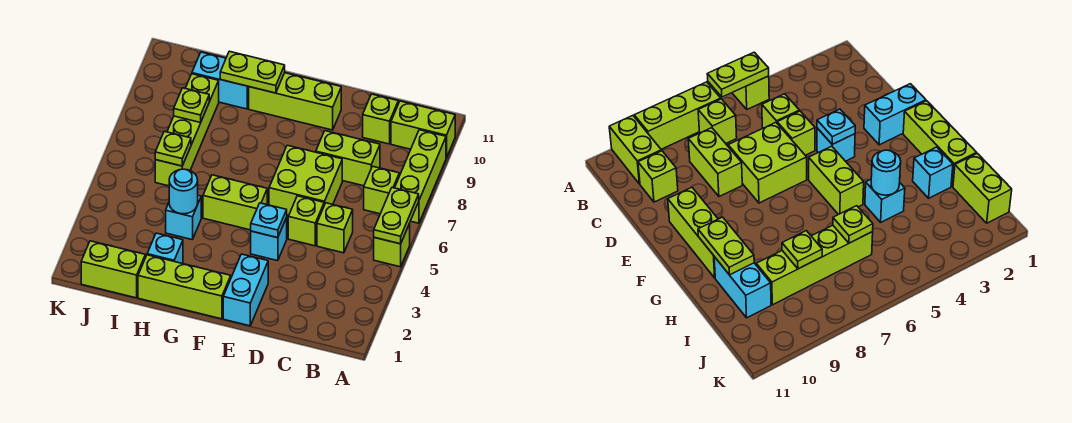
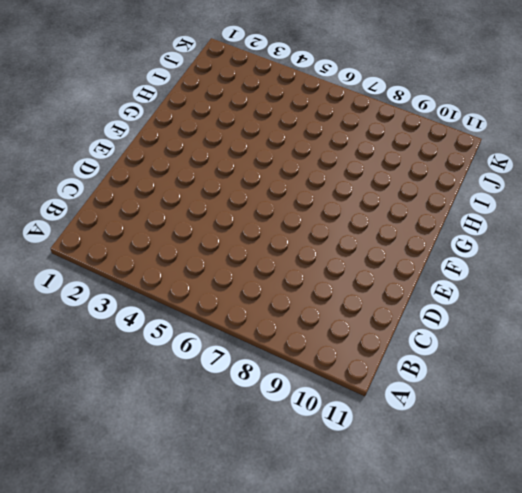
none -> lime 1x1 brick [374,224,410,267]
none -> lime 1x3 brick [395,130,446,223]
none -> lime 1x2 brick [391,101,455,158]

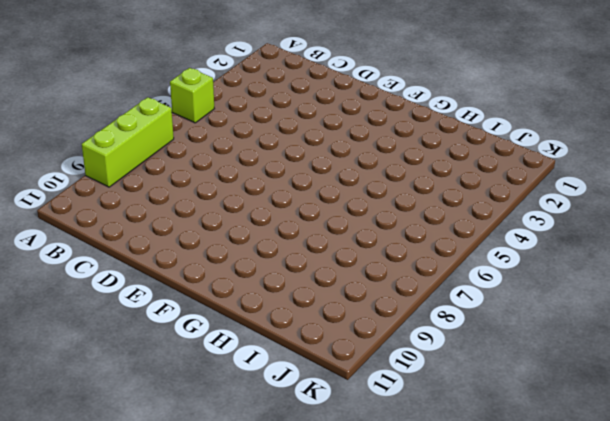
none -> lime 1x2 brick [391,101,455,158]
none -> lime 1x1 brick [364,166,399,214]
none -> lime 1x1 brick [317,203,353,253]

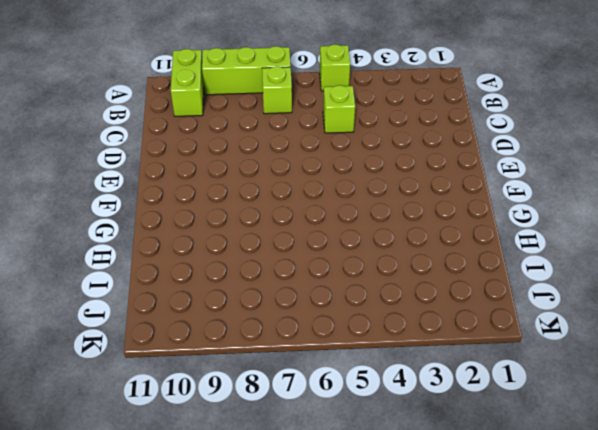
none -> lime 1x2 brick [316,131,380,186]
none -> lime 1x1 brick [363,94,398,144]
none -> lime 1x1 brick [288,196,324,246]

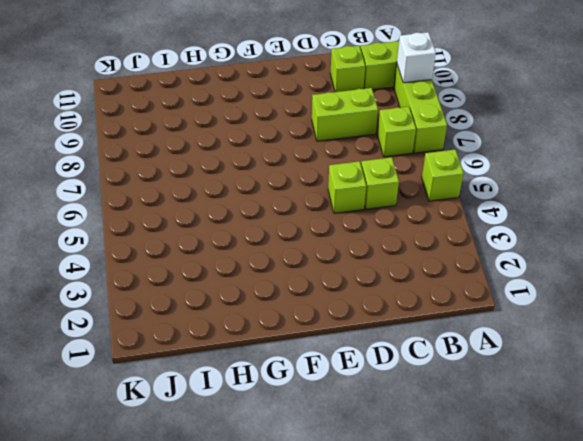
white 1x1 brick [397,32,436,83] -> none
none -> lime 2x2 brick [269,145,342,215]
none -> cyan 1x2 brick [223,254,268,326]
none -> cyan 1x1 brick [251,218,287,261]

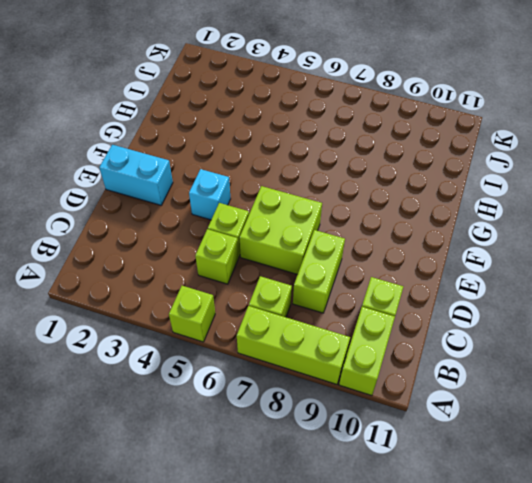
none -> lime 1x3 brick [249,73,341,130]
none -> lime 1x3 brick [138,255,231,319]
none -> lime 1x2 brick [203,175,267,230]

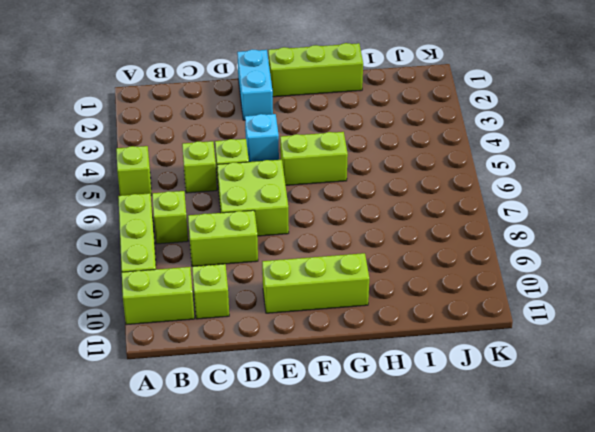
none -> cyan 1x1 brick [147,233,183,264]
none -> cyan 1x1 brick [166,196,201,240]
none -> cyan 1x2 brick [192,52,249,109]

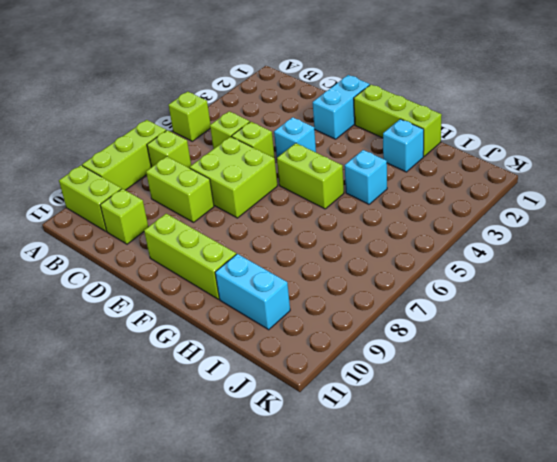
none -> lime 1x2 brick [81,241,145,298]
none -> lime 1x4 brick [155,74,219,186]
none -> lime 1x2 plate [374,188,419,244]

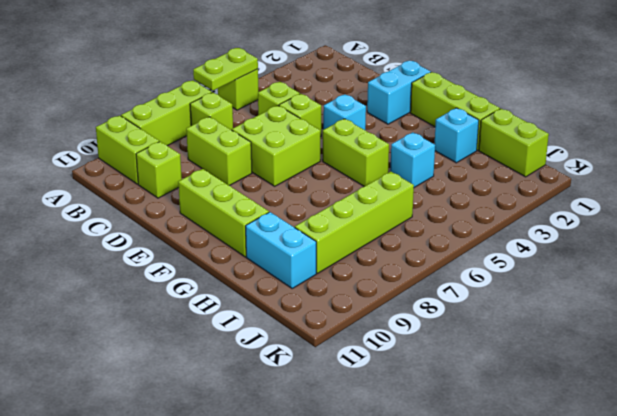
none -> cyan 1x1 plate [251,203,287,238]
none -> lime 1x2 plate [220,51,285,93]
none -> cyan 1x1 round brick [169,169,198,214]

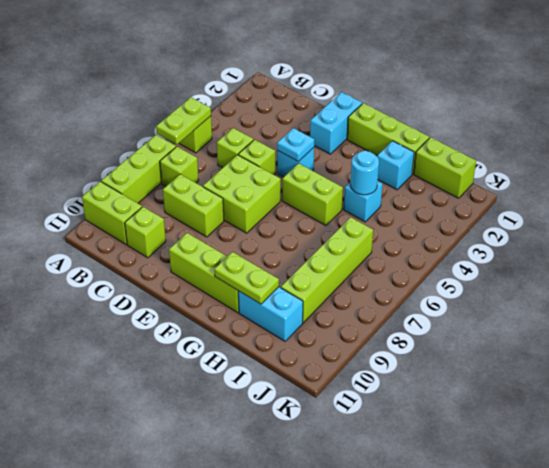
none -> lime 1x1 plate [155,131,191,166]
none -> lime 1x1 plate [174,88,209,123]

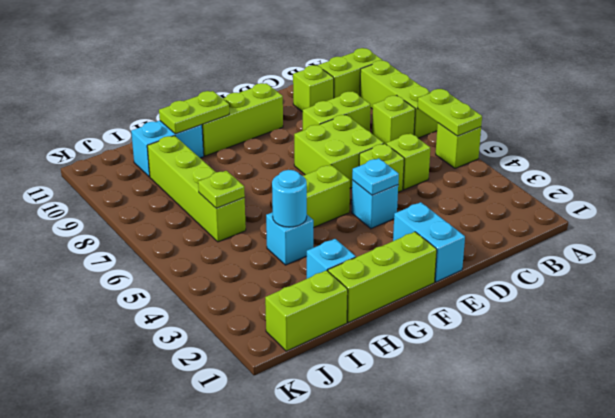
none -> lime 1x1 plate [174,88,209,123]

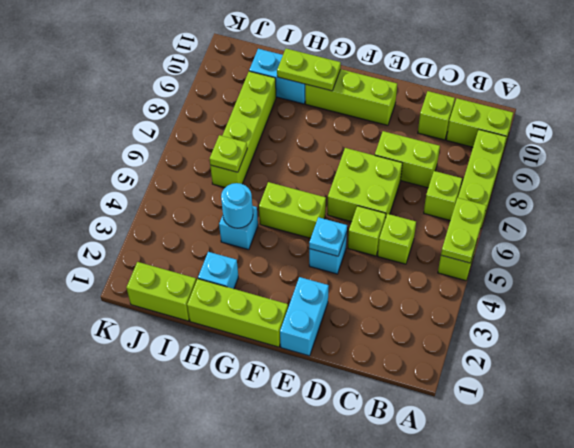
none -> lime 1x1 plate [174,88,209,123]

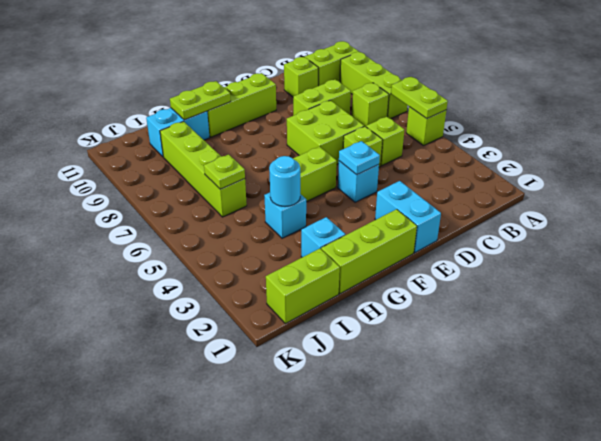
none -> lime 1x1 plate [174,88,209,123]

